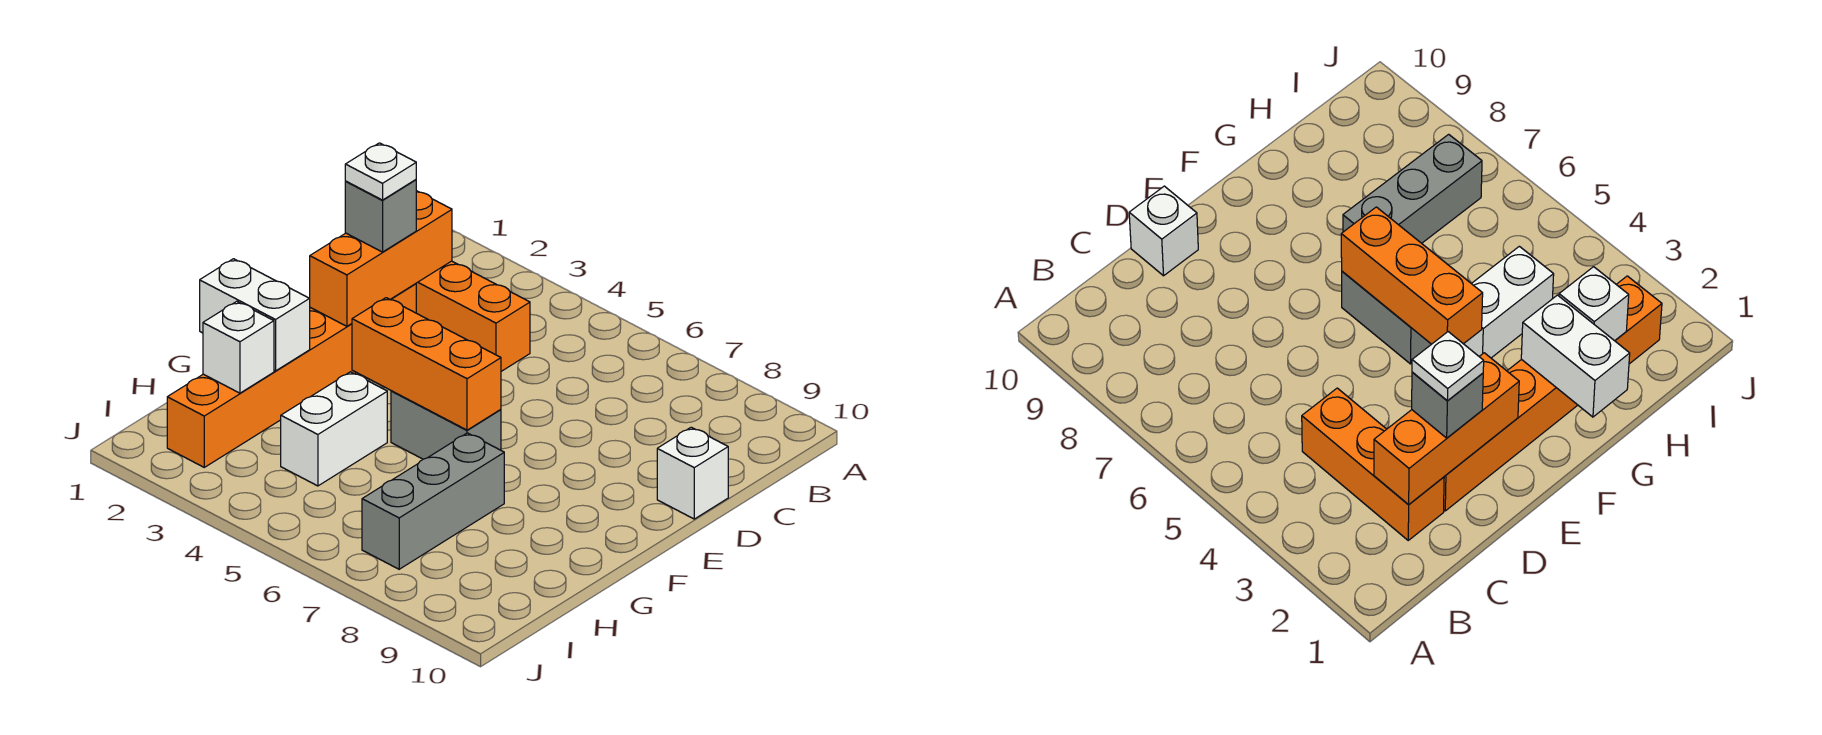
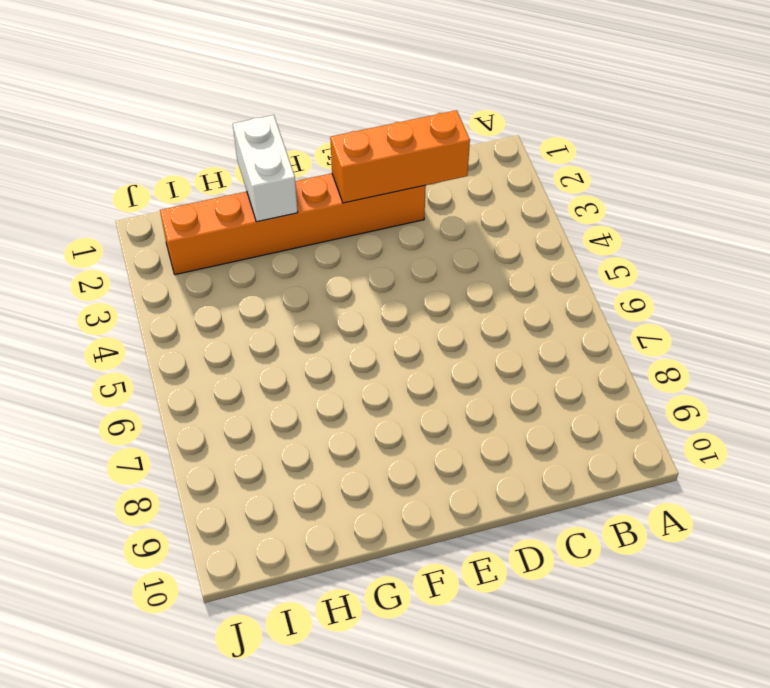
none -> orange 1x3 brick [416,261,530,371]
none -> white 1x1 brick [657,427,728,519]
none -> grey 1x2 brick [391,391,501,459]

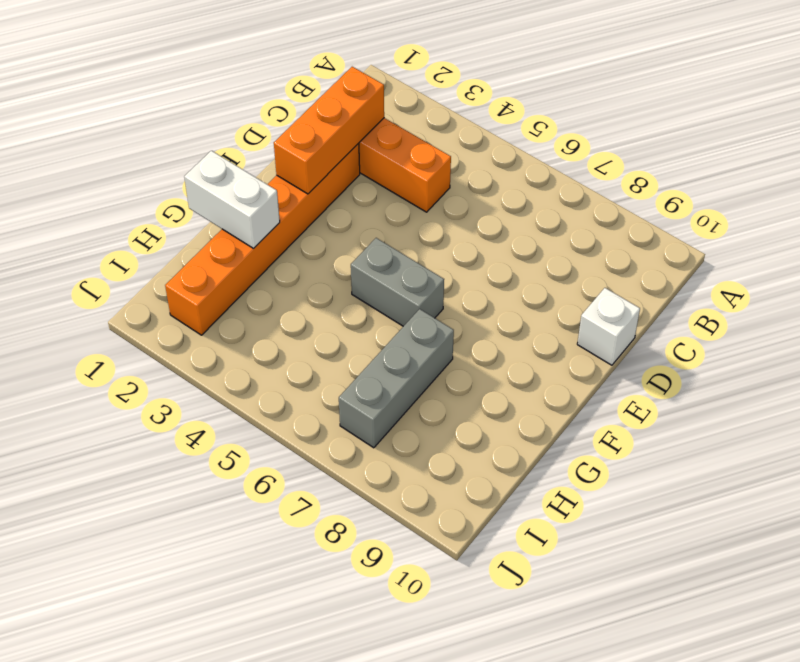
none -> white 1x2 brick [281,372,387,486]
none -> orange 1x3 brick [352,298,501,430]
none -> white 1x1 brick [203,301,274,393]

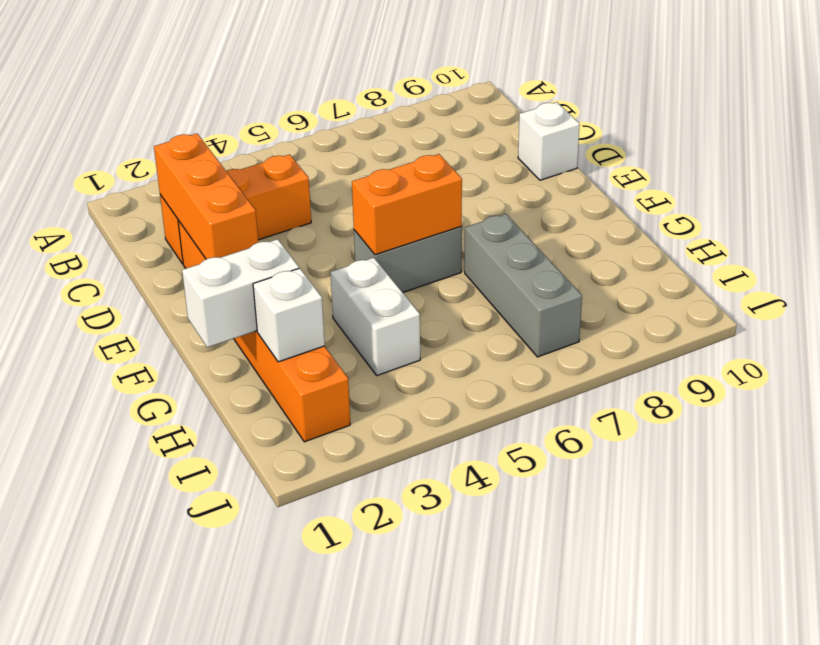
orange 1x2 brick [352,154,462,255] -> orange 1x3 brick [352,298,501,430]
none -> grey 1x1 brick [345,180,416,252]
none -> white 1x1 plate [345,143,416,200]

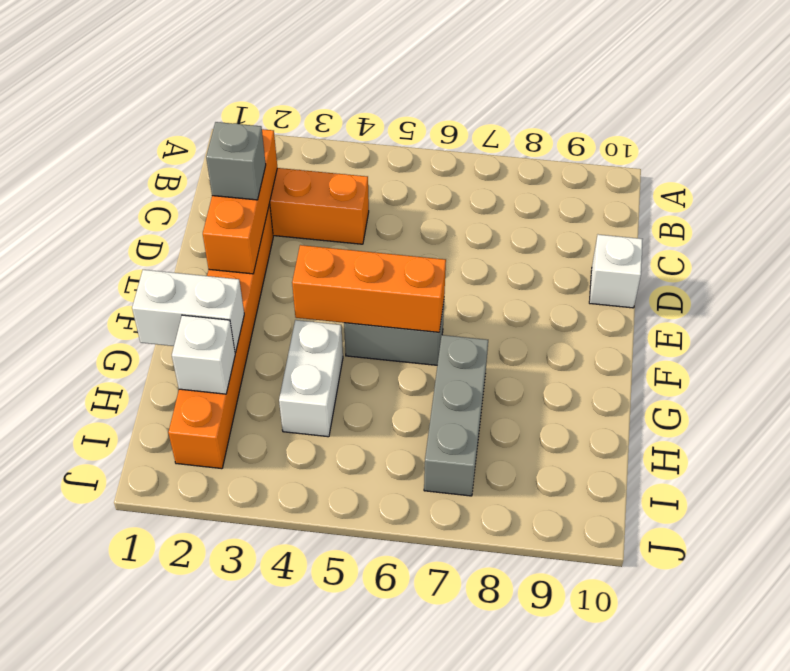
none -> white 1x1 plate [345,143,416,200]

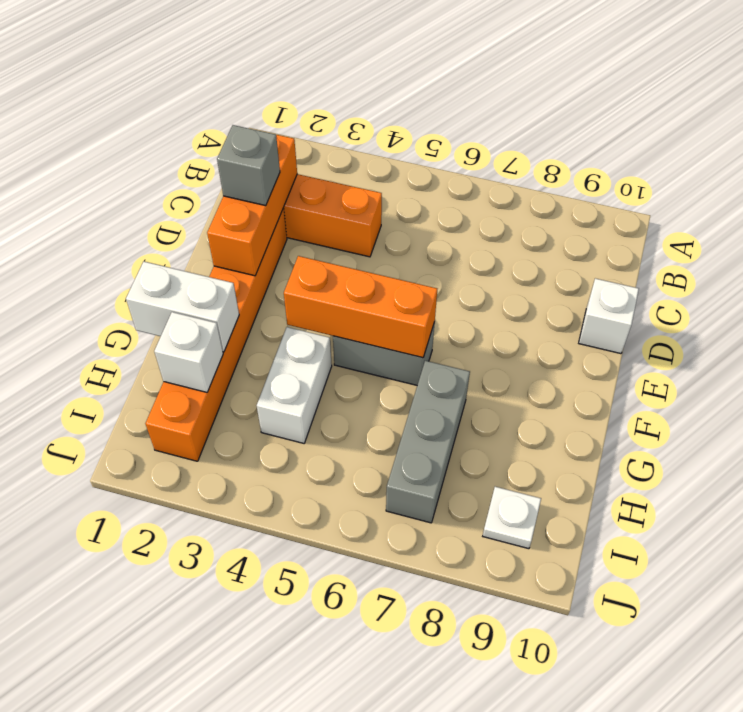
white 1x1 plate [483,487,541,549] -> white 1x1 plate moved to [345,143,416,200]

